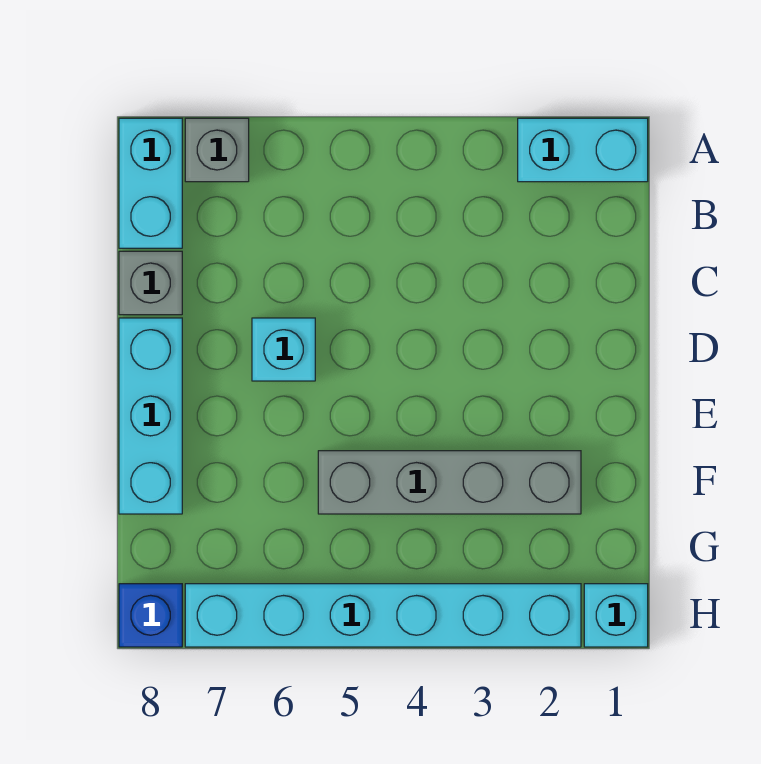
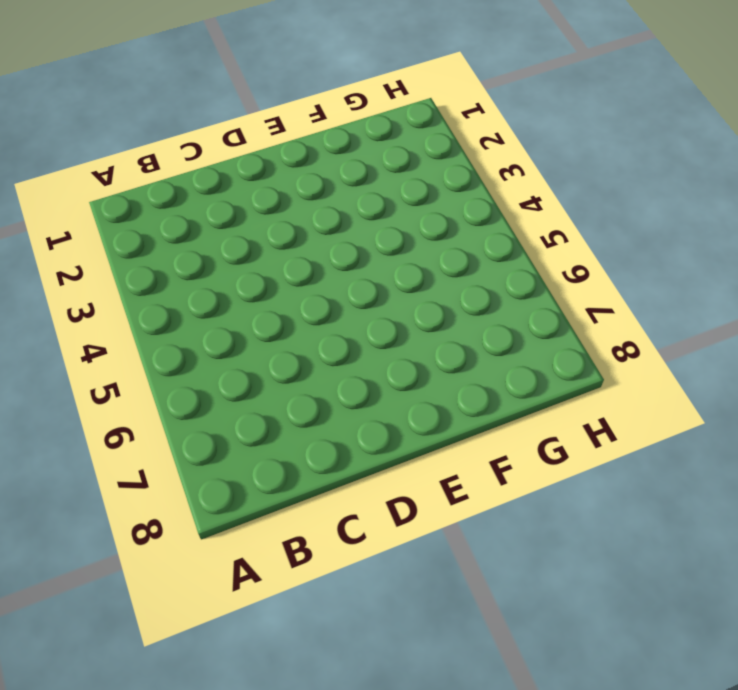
none -> cyan 1x2 brick [518,118,648,182]
none -> grey 1x1 brick [185,118,249,182]

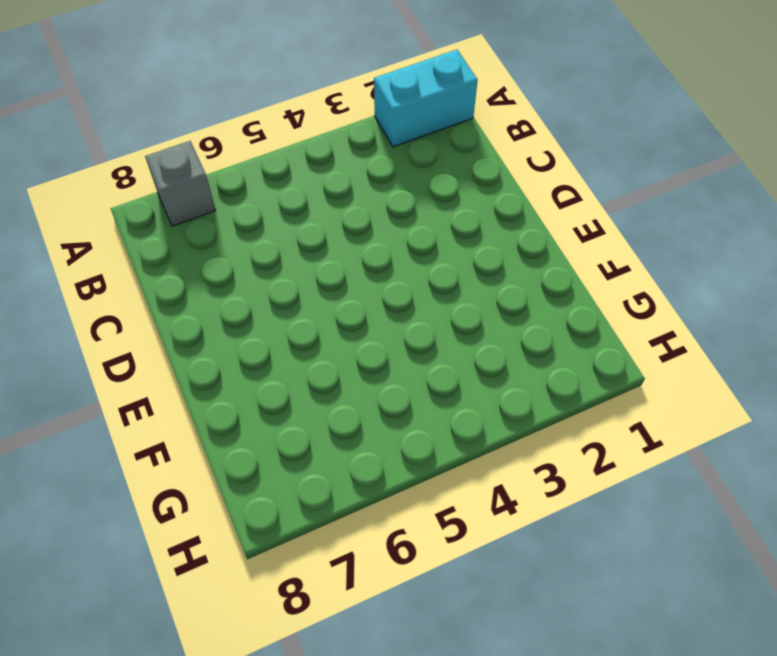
none -> cyan 1x2 brick [119,118,182,248]
none -> grey 1x1 brick [119,251,182,315]

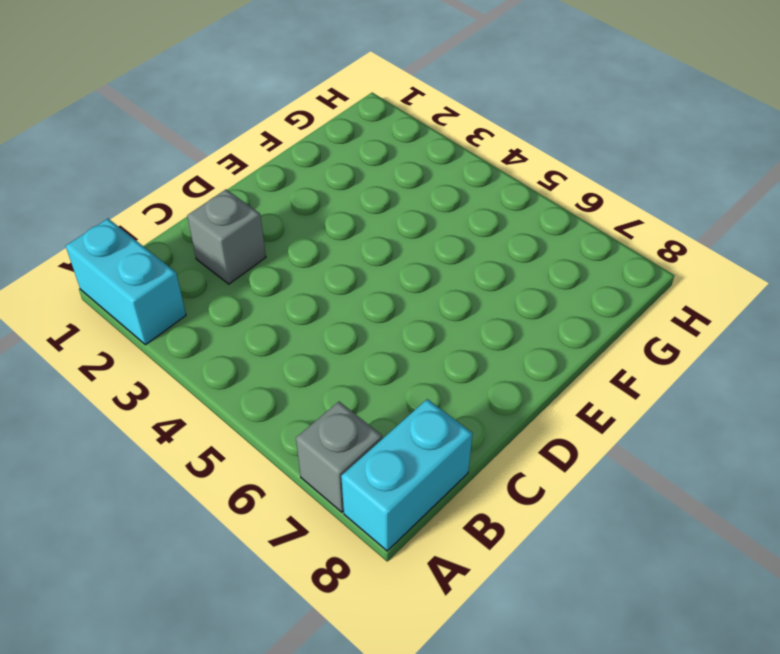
grey 1x1 brick [187,189,266,284] -> grey 1x1 brick moved to [119,251,182,315]
none -> cyan 1x1 brick [252,318,315,381]
none -> cyan 1x3 brick [119,318,182,514]

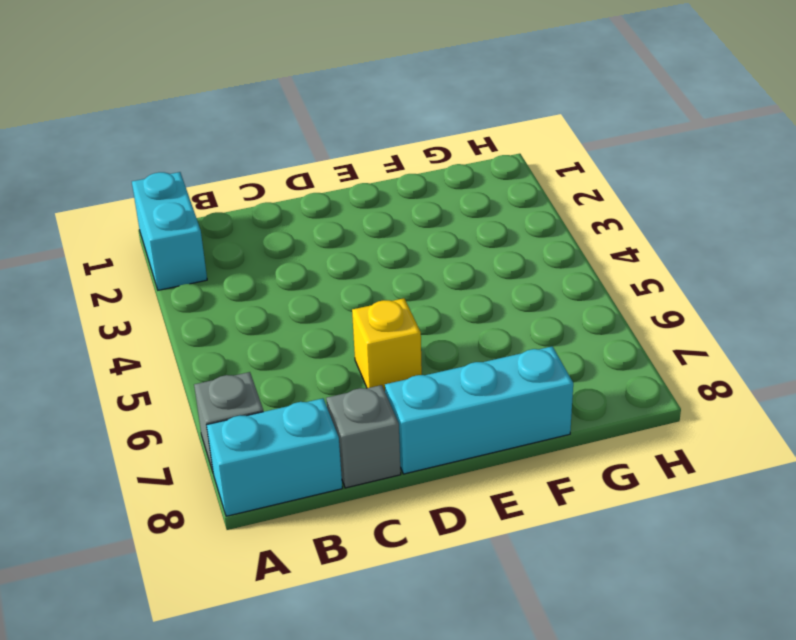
yellow 1x1 brick [352,298,422,391] -> cyan 1x1 brick [252,318,315,381]
none -> grey 1x4 brick [318,451,581,514]
none -> cyan 1x1 brick [584,584,648,647]

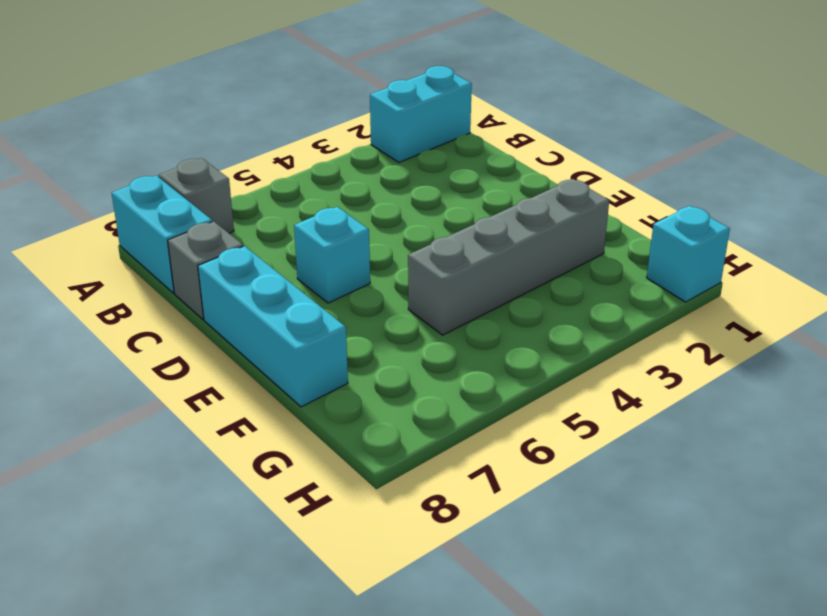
none -> cyan 1x6 brick [185,584,581,647]
none -> blue 1x1 brick [119,584,182,647]

